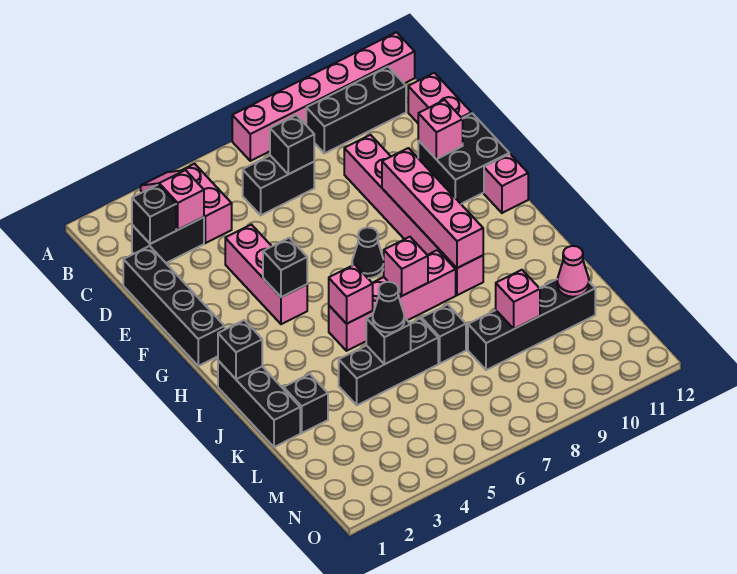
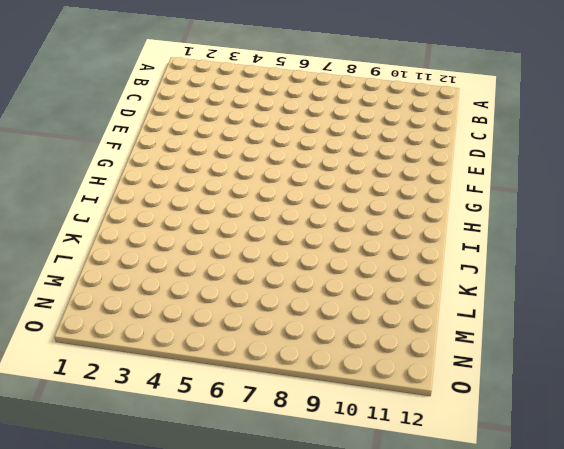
none -> pink 1x6 brick [232,32,415,161]
none -> pink 1x2 brick [183,164,232,243]
none -> black 1x3 brick [306,67,406,153]
none -> black 1x2 brick [132,217,204,263]

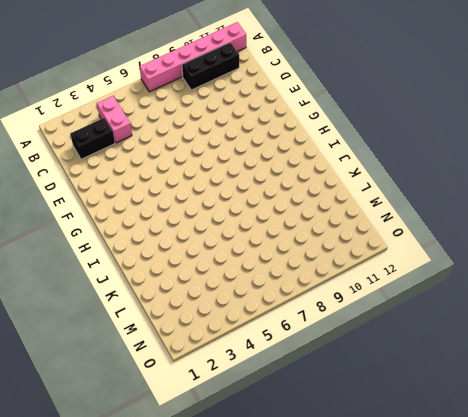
none -> black 1x2 brick [243,156,314,215]
none -> pink 1x2 brick [408,73,471,123]
none -> black 1x4 brick [123,246,225,366]
none -> pink 1x6 brick [344,135,483,295]

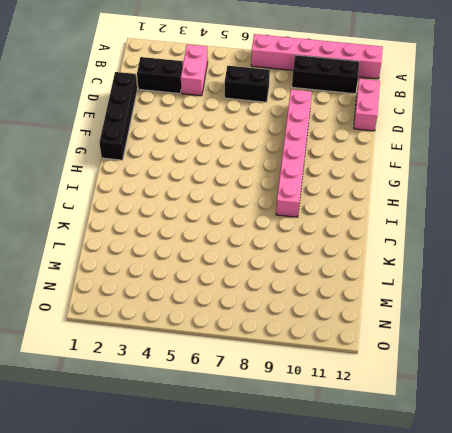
none -> pink 1x3 brick [225,225,307,324]
none -> black 2x2 brick [418,113,509,204]
none -> black 1x1 cone [352,227,384,278]
none -> pink 1x1 brick [484,154,528,213]

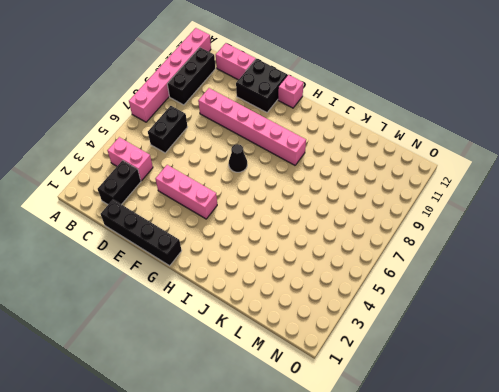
none -> black 1x3 brick [218,361,300,447]
none -> pink 1x4 brick [329,250,456,351]
none -> black 1x1 brick [284,374,328,433]
none -> black 1x3 brick [339,319,438,405]

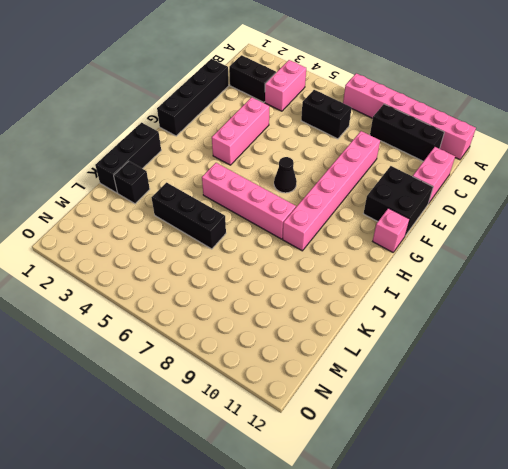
none -> black 1x1 brick [422,305,466,363]
none -> black 1x4 brick [468,279,595,370]
none -> pink 1x2 slope [141,170,204,230]
none -> black 1x1 brick [132,185,176,244]

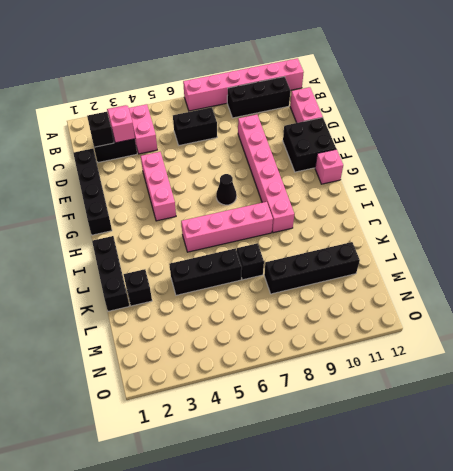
none -> black 1x1 brick [270,115,314,174]
none -> pink 1x1 brick [418,100,463,159]
none -> pink 1x4 brick [382,148,483,268]
none -> black 1x1 brick [263,238,307,297]

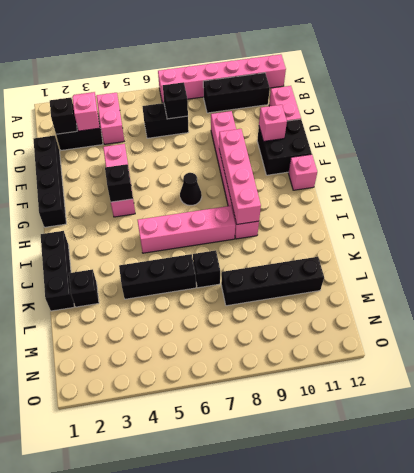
none -> black 1x1 brick [218,320,262,379]
none -> pink 1x1 brick [329,265,373,324]
none -> pink 1x1 brick [384,237,428,296]
none -> black 1x1 brick [366,315,411,364]

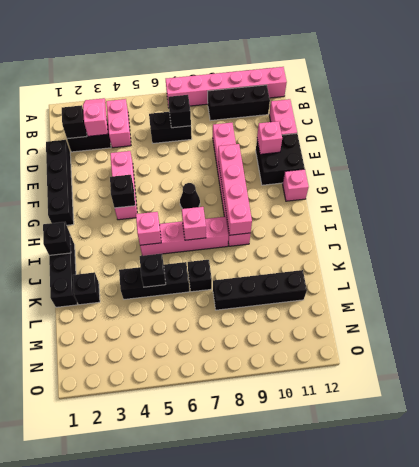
none -> pink 1x1 brick [496,270,540,329]
none -> pink 1x1 cone [557,246,589,297]
none -> black 1x1 cone [373,282,404,333]

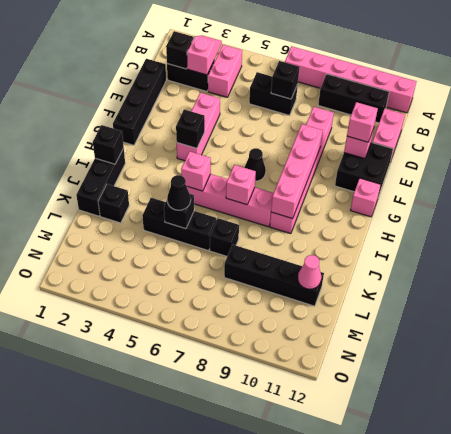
pink 1x1 brick [347,102,378,142] -> pink 1x1 brick moved to [496,270,540,329]

